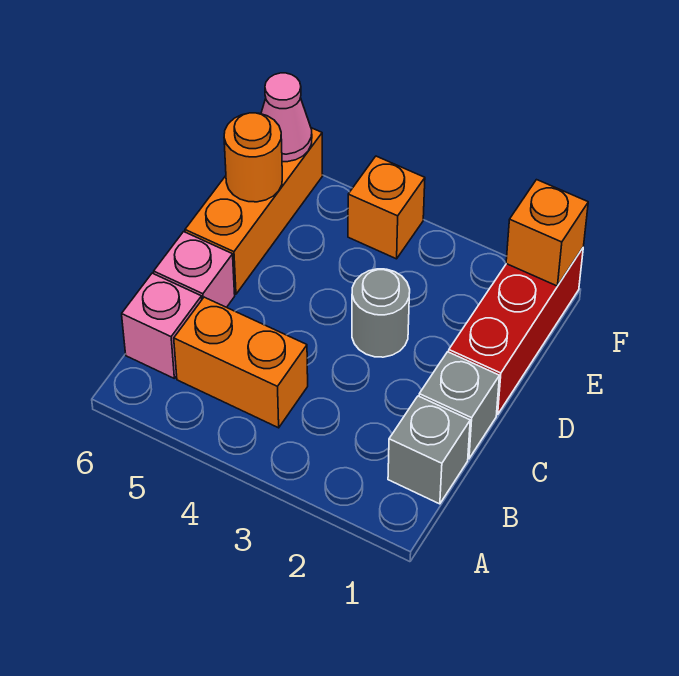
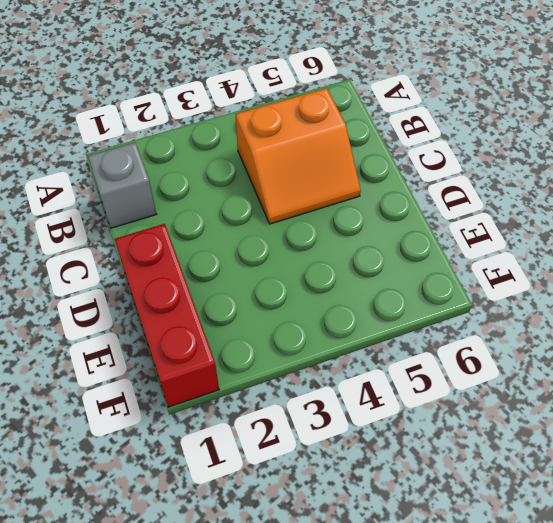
orange 2x2 slope [236,88,361,224] -> orange 1x2 brick [174,297,308,428]
none -> pink 1x1 brick [122,273,202,378]
none -> grey 1x1 brick [419,352,499,459]
none -> pink 1x1 brick [154,232,235,307]

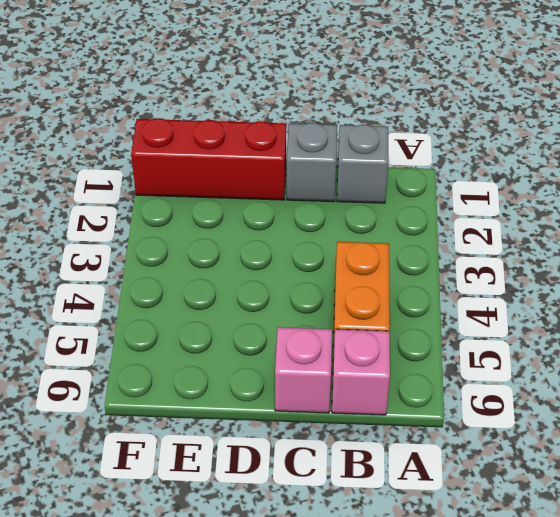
none -> grey 1x1 round brick [352,269,410,357]
none -> orange 1x3 brick [185,128,323,294]
none -> orange 1x1 brick [348,156,425,259]

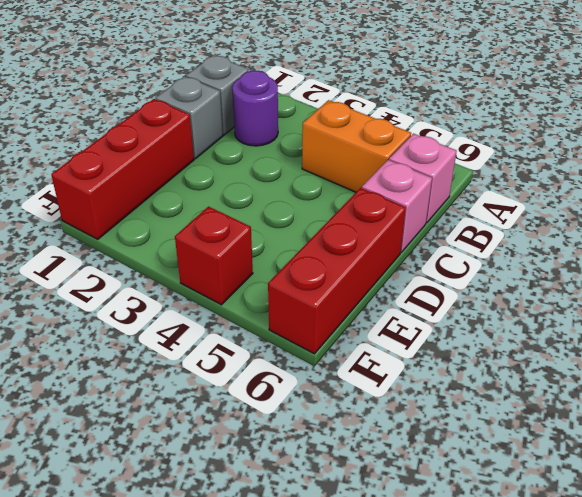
purple 1x1 round brick [232,71,278,146] -> none
red 1x3 brick [268,188,406,354] -> orange 1x3 brick [185,128,323,294]
red 1x1 brick [175,207,253,305] -> orange 1x1 brick [348,156,425,259]
none -> grey 1x1 round brick [352,269,410,357]
none -> orange 1x1 round brick [224,113,282,202]
none -> orange 1x1 brick [506,180,588,286]

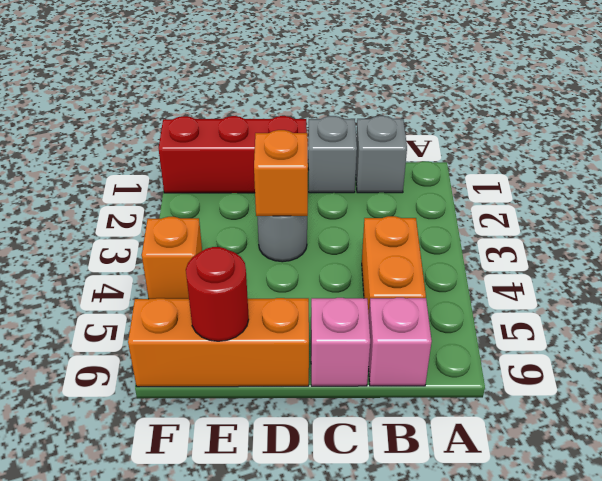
orange 1x1 brick [254,130,308,216] -> orange 1x1 brick moved to [506,180,588,286]
red 1x1 round brick [186,247,249,341] -> orange 1x1 round brick [224,113,282,202]
none -> pink 1x1 cone [261,73,312,162]

